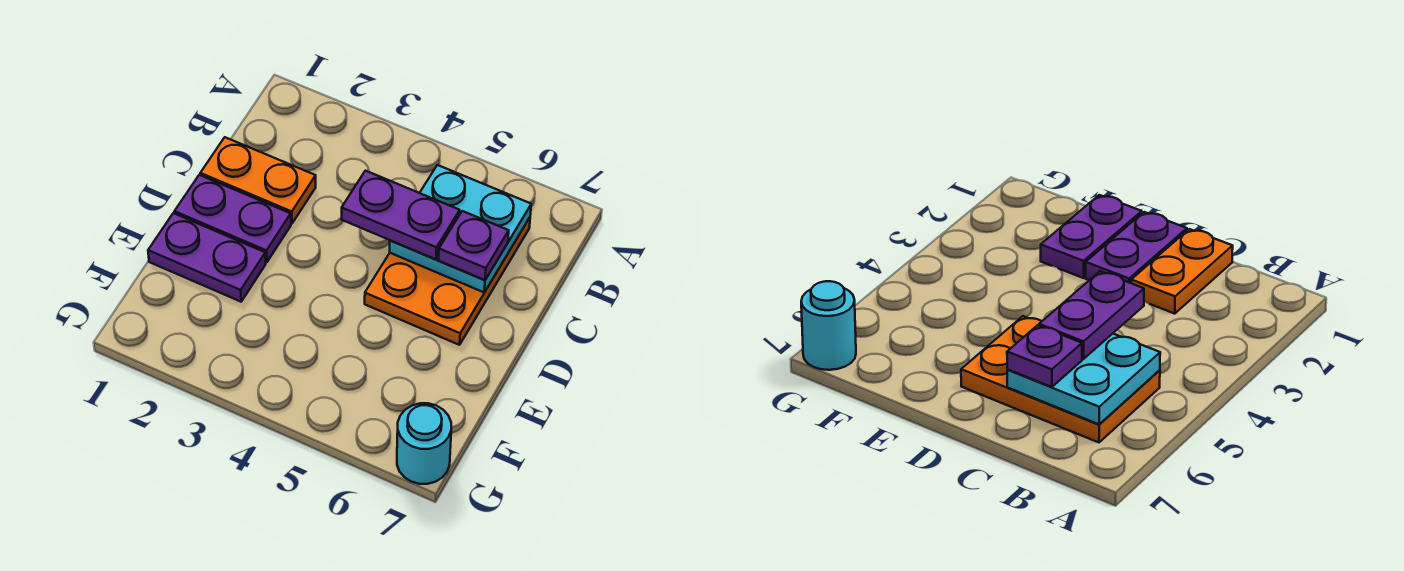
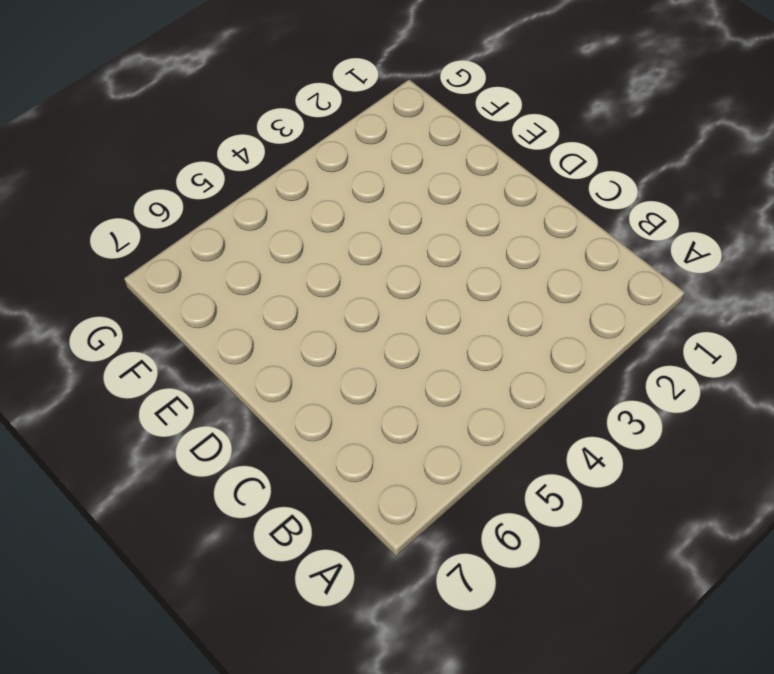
none -> orange 2x3 plate [365,218,530,345]
none -> orange 1x2 plate [200,137,316,223]

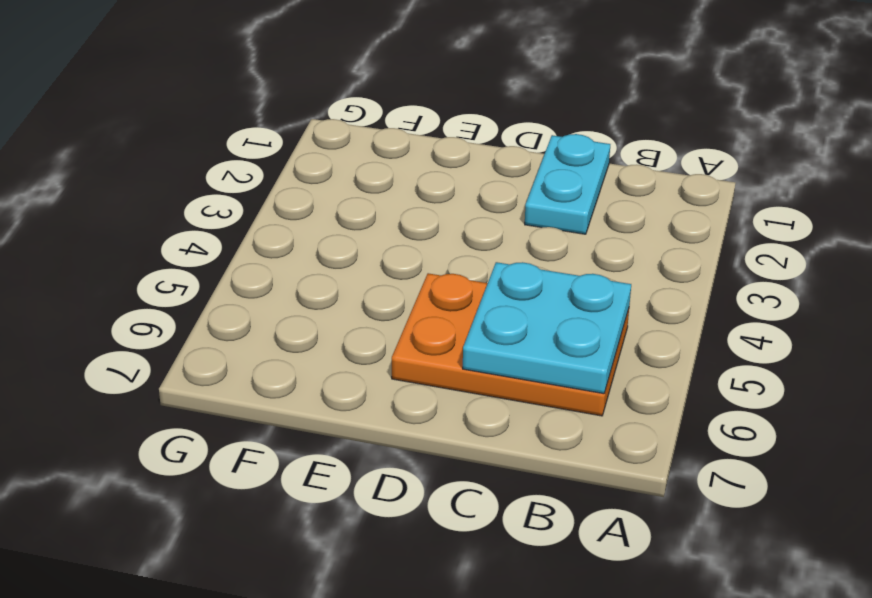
cyan 1x2 plate [525,134,610,234] -> orange 1x2 plate [200,137,316,223]
none -> purple 1x2 plate [175,175,291,262]
none -> purple 1x2 plate [148,213,266,302]

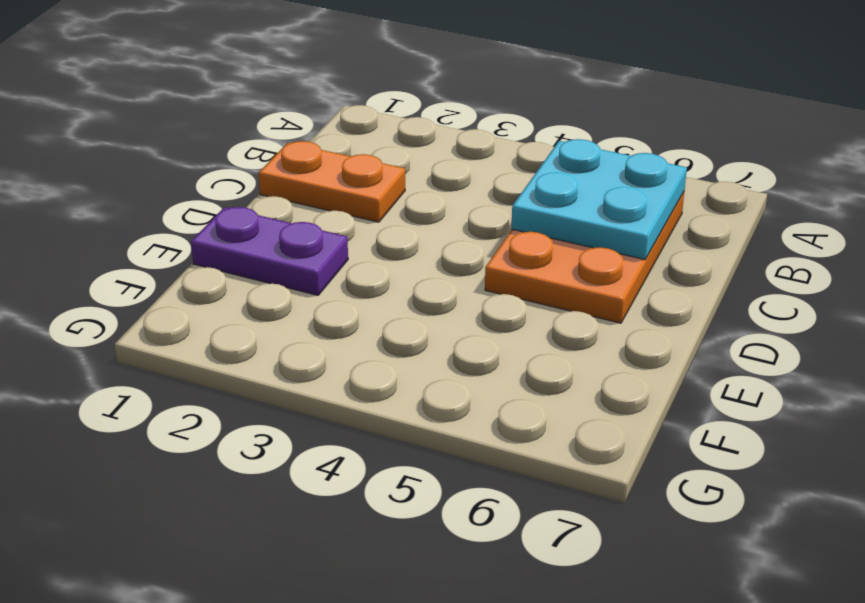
none -> purple 1x2 plate [175,175,291,262]
none -> cyan 1x1 round brick [397,403,451,484]

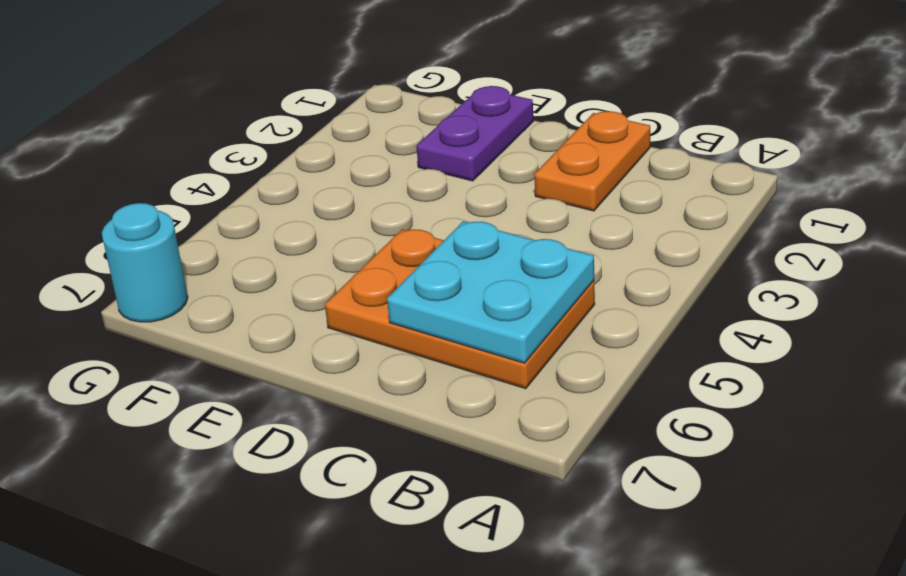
none -> purple 1x2 plate [175,175,291,262]
none -> purple 1x2 plate [342,171,460,260]

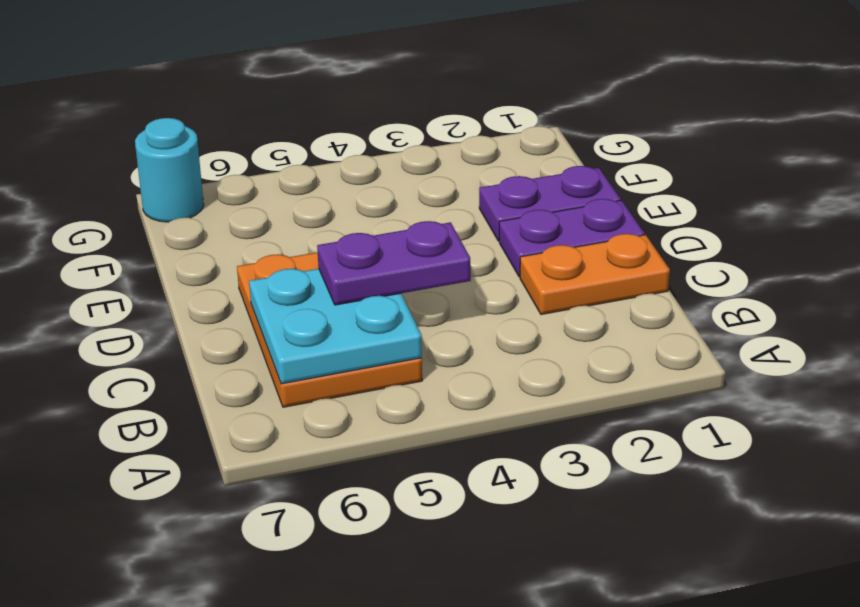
none -> purple 1x1 plate [439,211,509,280]

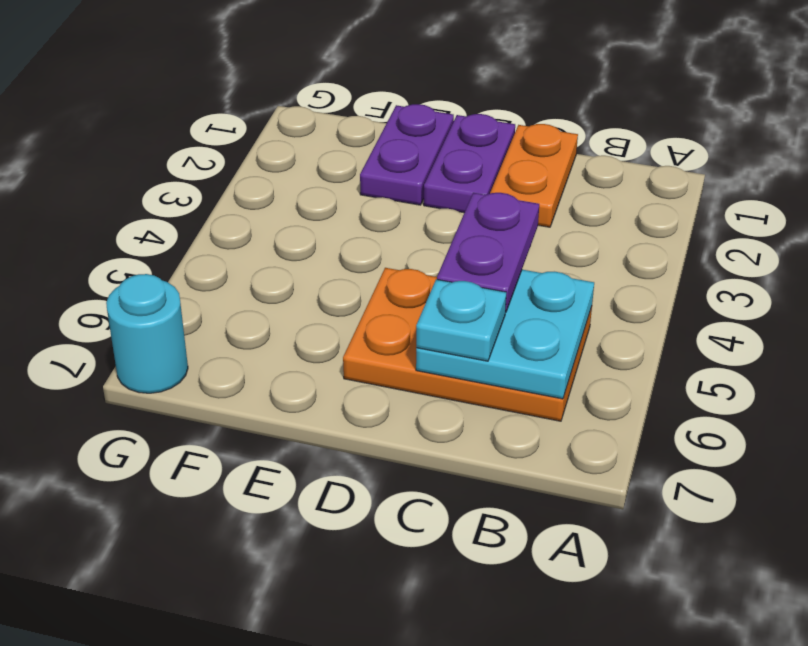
cyan 1x1 plate [416,279,506,361] -> purple 1x1 plate [439,211,509,280]

